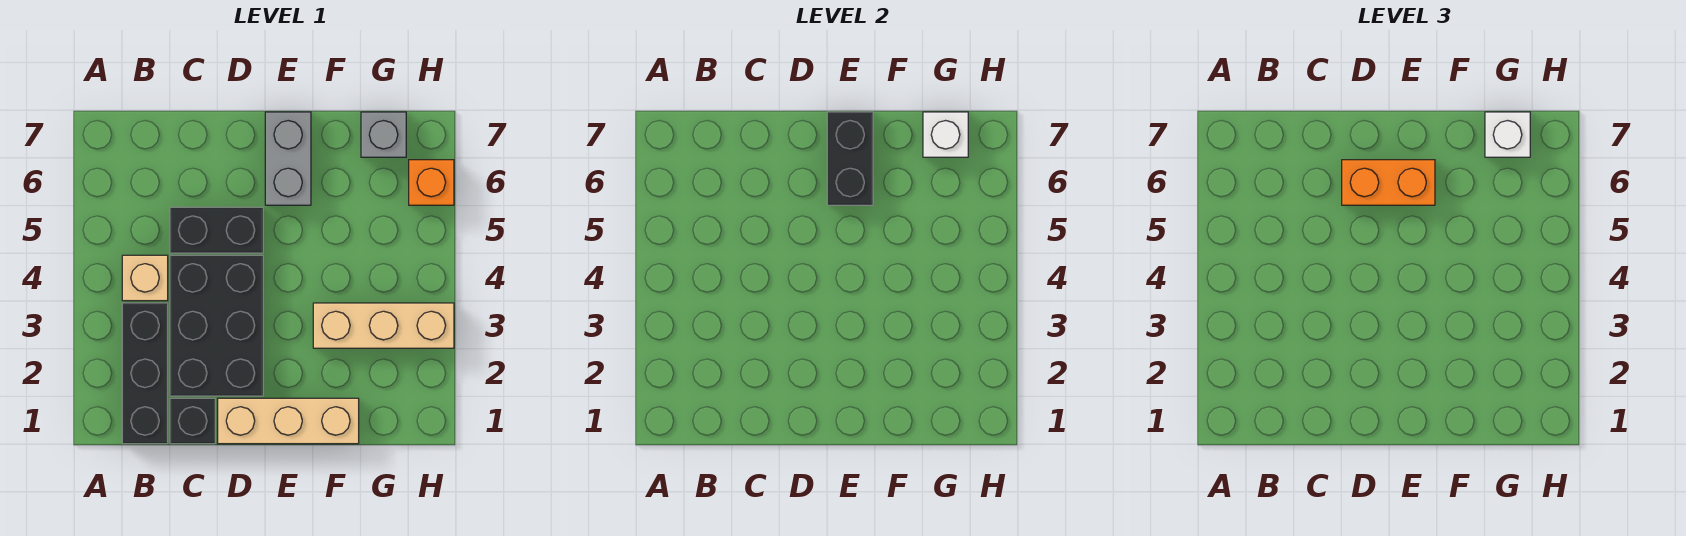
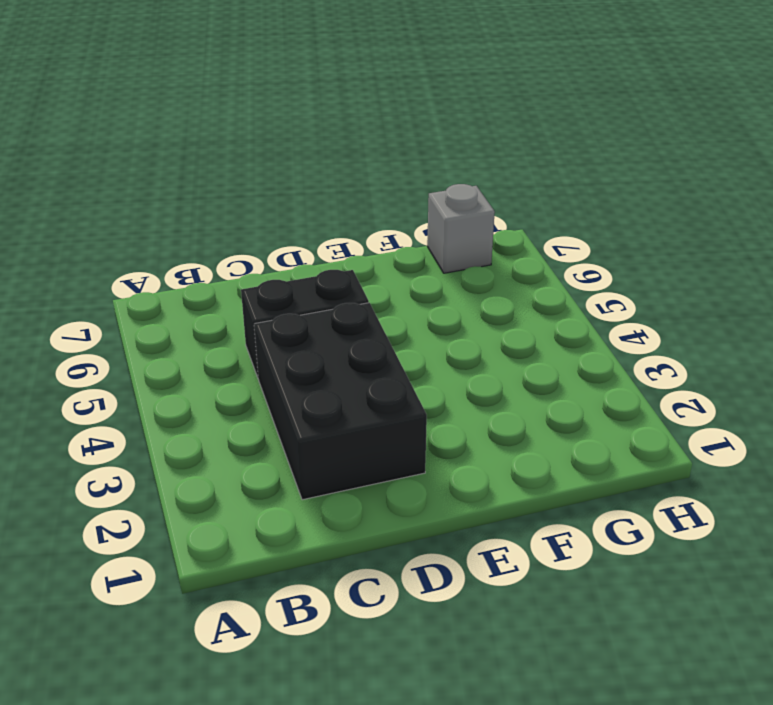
none -> black 1x3 brick [122,303,168,444]
none -> tan 1x1 brick [122,255,168,301]
none -> black 1x1 brick [170,398,215,444]

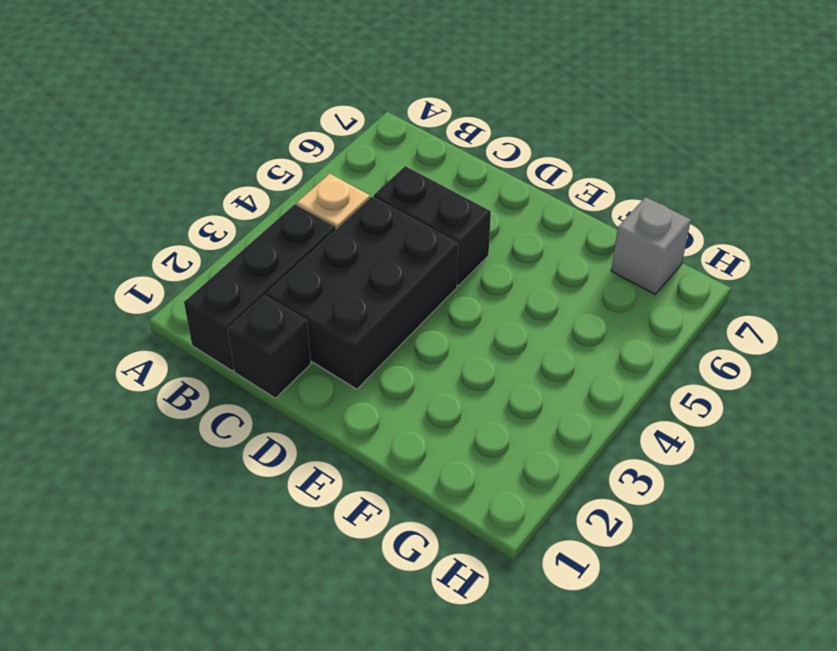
none -> tan 1x3 brick [218,398,359,444]
none -> grey 1x2 brick [265,112,311,205]
none -> tan 1x3 brick [313,303,454,348]

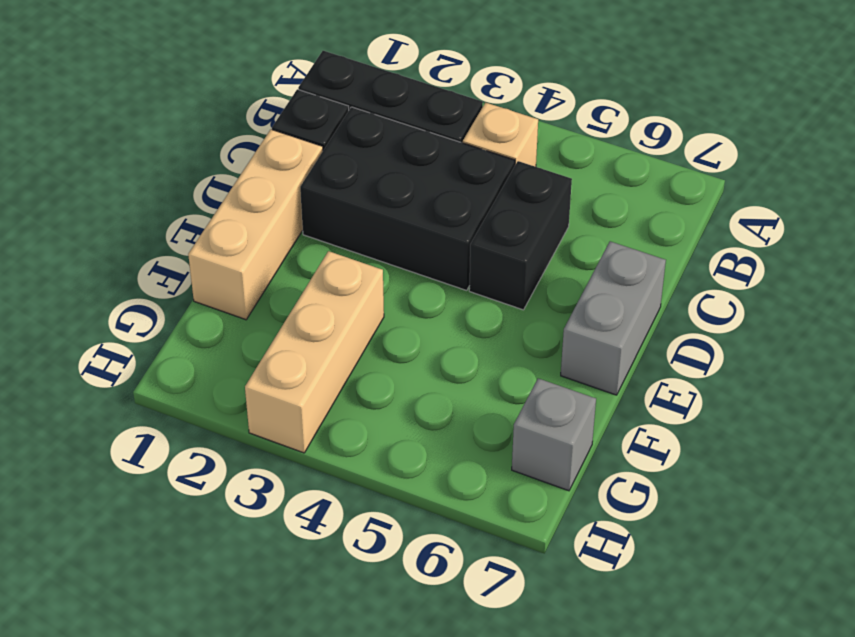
grey 1x2 brick [561,241,666,395] -> grey 1x2 brick turned to [265,112,311,205]
none -> orange 1x1 brick [409,160,454,205]
none -> black 1x2 brick [827,112,873,205]
none -> white 1x1 brick [923,112,968,157]

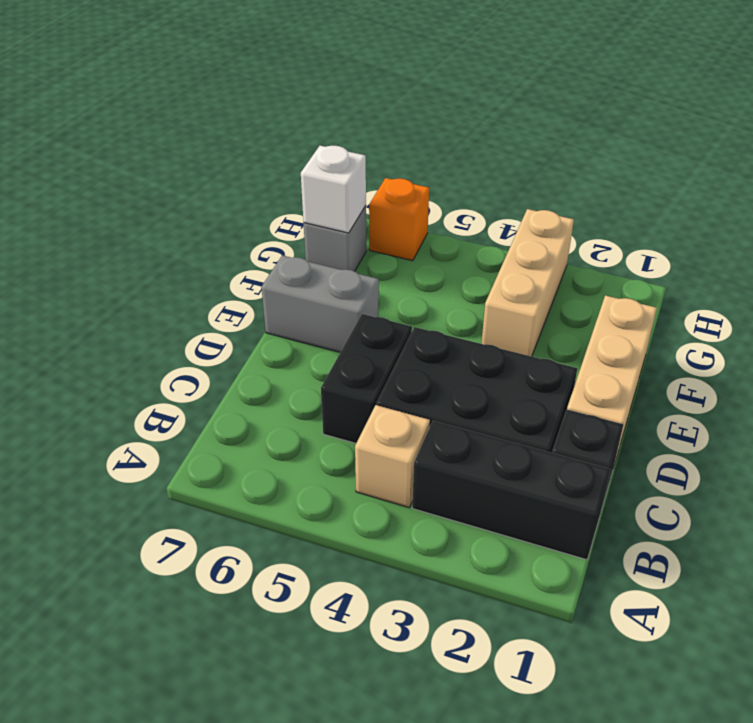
none -> black 1x2 brick [827,112,873,205]
none -> orange 1x2 brick [1342,160,1435,205]
none -> white 1x1 brick [1485,112,1530,157]

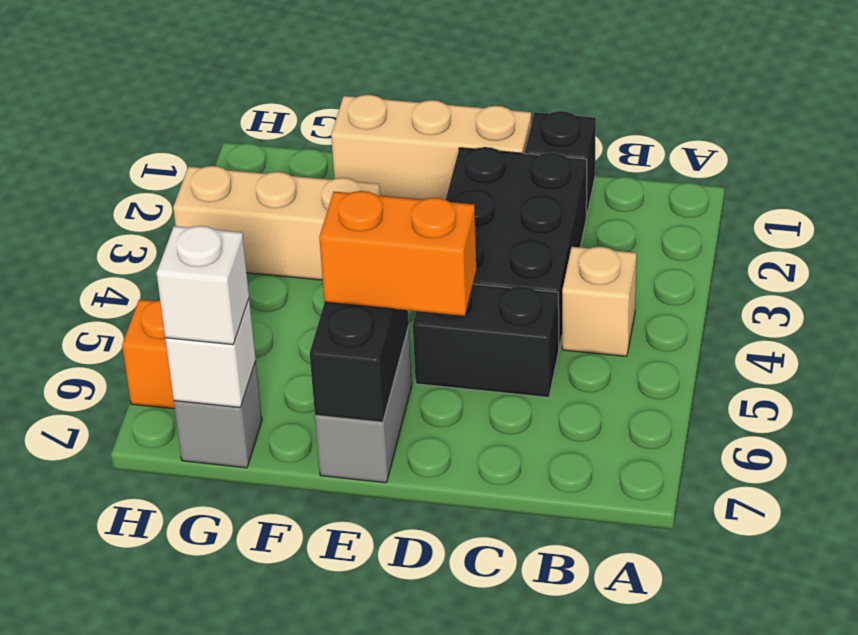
none -> black 1x3 brick [122,303,168,444]

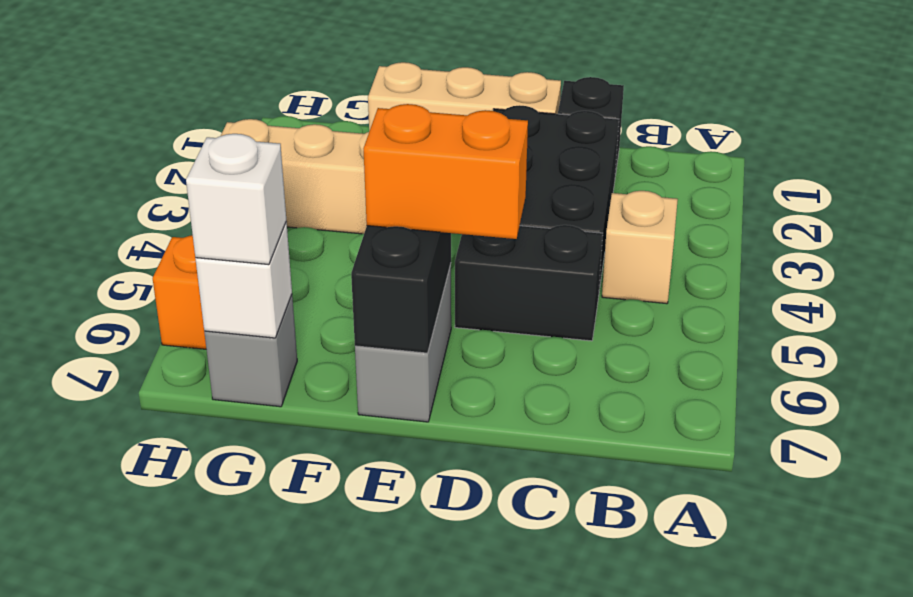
none -> black 1x3 brick [122,303,168,444]

